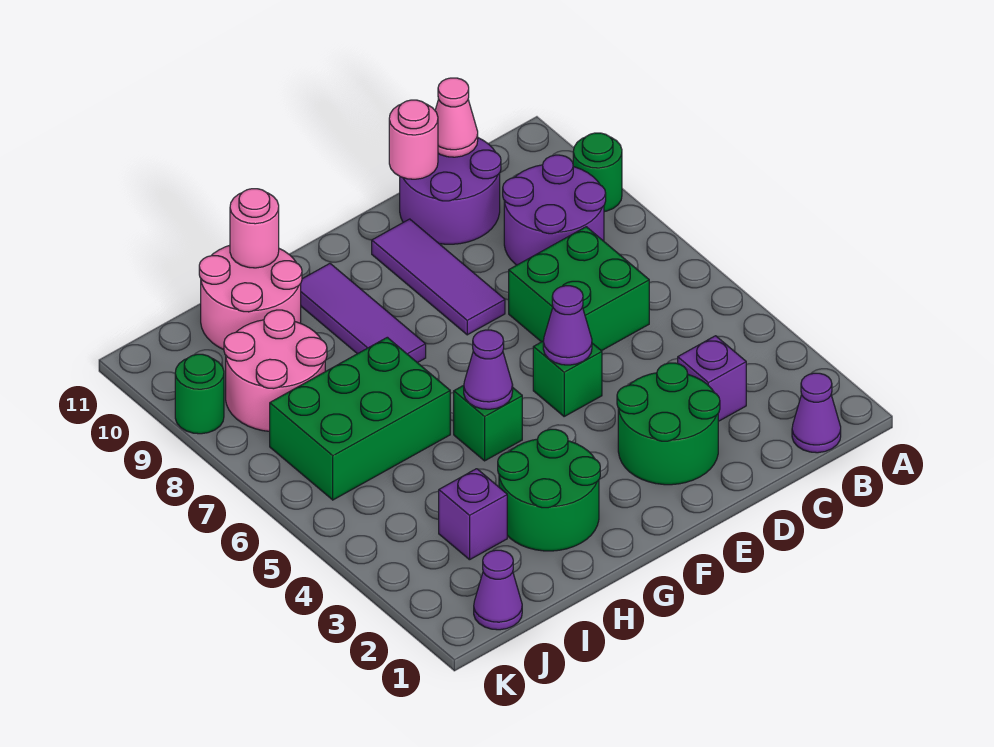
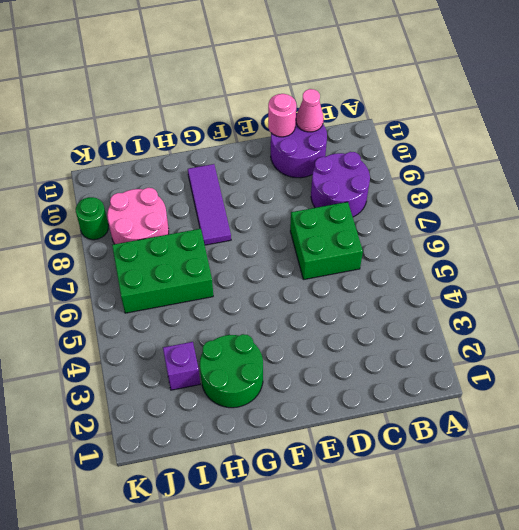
none -> green 1x1 round brick [573,133,622,212]
none -> purple 1x1 cone [792,373,841,453]
none -> purple 1x1 brick [678,336,746,421]

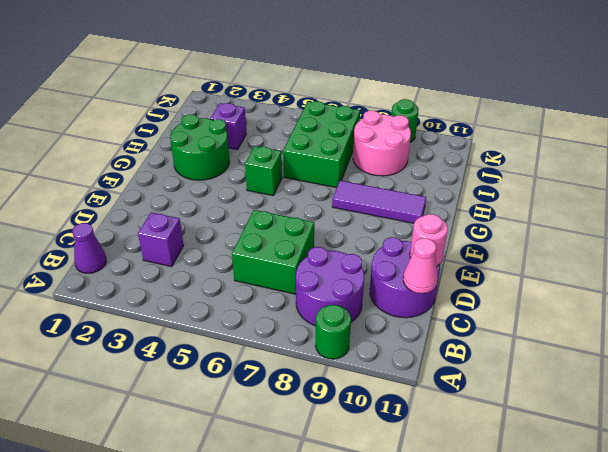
none -> green 2x2 round brick [617,363,720,485]
none -> green 1x1 brick [533,341,602,416]
none -> purple 1x3 tile [372,219,505,335]

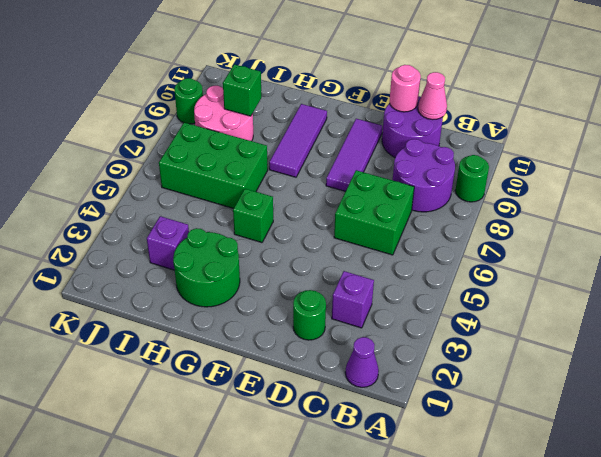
green 1x1 round brick [293,290,326,340] -> green 2x2 round brick [617,363,720,485]
green 1x1 brick [223,64,261,116] -> green 1x1 brick moved to [533,341,602,416]
none -> pink 2x2 round brick [199,245,302,350]
none -> purple 1x1 cone [474,550,522,630]
none -> purple 1x1 cone [543,286,592,365]

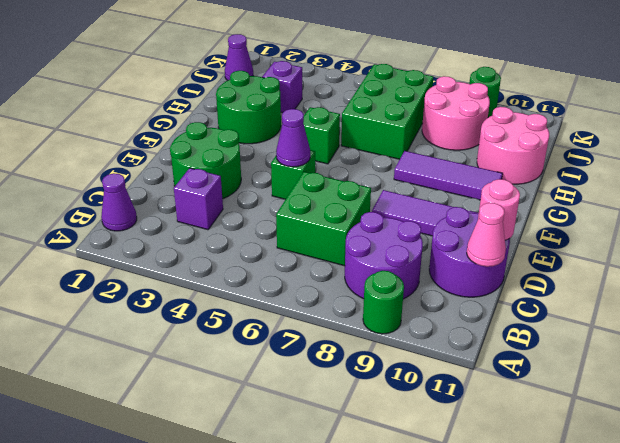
none -> purple 1x1 cone [464,330,513,409]
none -> pink 1x1 round brick [230,189,279,268]

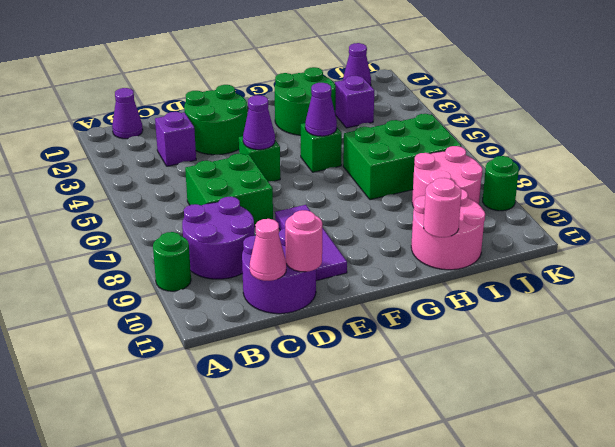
none -> purple 1x3 tile [301,264,426,363]

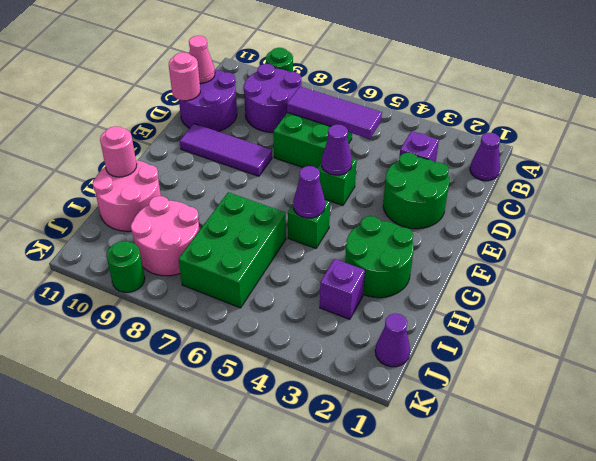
purple 1x3 tile [287,87,382,139] -> purple 1x3 tile moved to [301,264,426,363]

